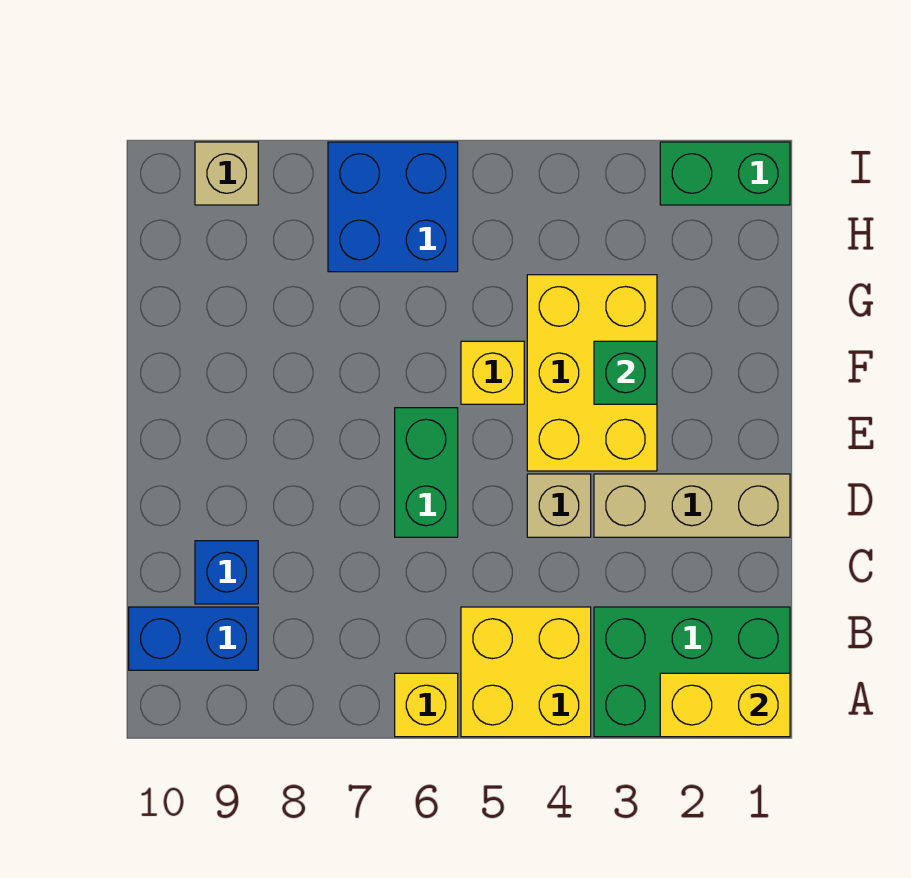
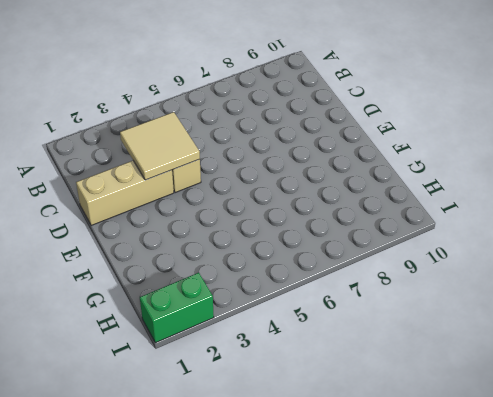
tan 2x2 tile [120,112,200,180] -> none
none -> green 2x3 brick [594,607,790,737]
none -> yellow 2x2 brick [461,607,591,737]
none -> yellow 1x1 brick [395,673,458,737]

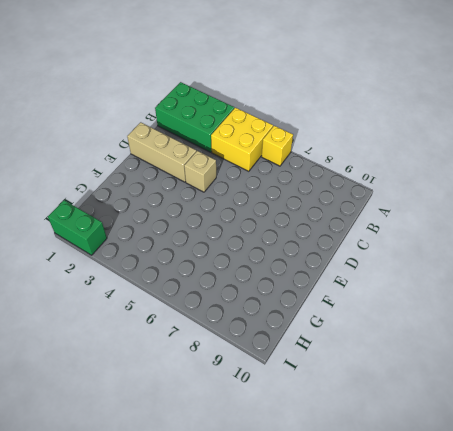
none -> blue 1x2 brick [129,607,258,670]
none -> blue 1x1 brick [195,541,258,604]
none -> green 1x2 brick [395,408,458,537]

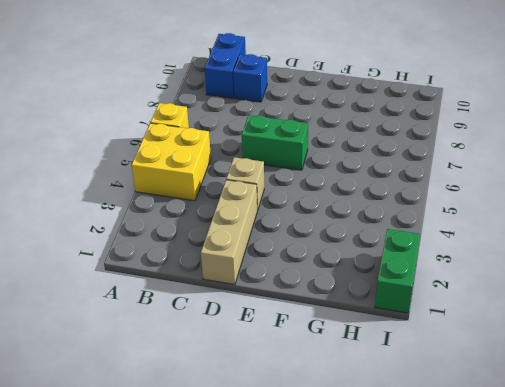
none -> green 2x3 brick [594,607,790,737]
none -> yellow 2x3 brick [527,275,657,471]
none -> yellow 1x1 brick [461,341,524,404]

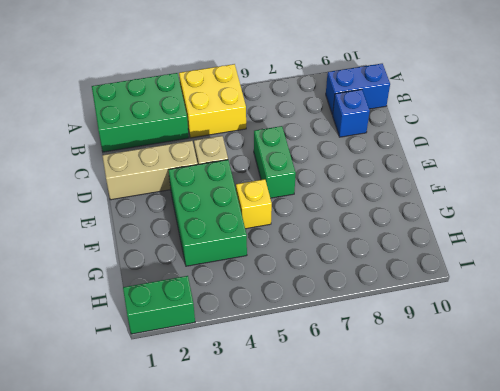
green 2x3 brick [169,160,247,266] -> yellow 2x3 brick [527,275,657,471]
none -> yellow 1x1 brick [395,673,458,737]
none -> blue 2x2 brick [328,142,458,272]
none -> tan 1x1 brick [195,142,258,205]

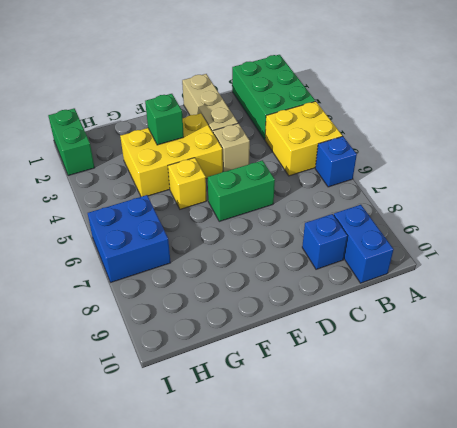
blue 1x1 brick [315,136,357,187] -> yellow 1x1 brick [395,673,458,737]
none -> tan 1x1 brick [195,142,258,205]
none -> yellow 1x2 brick [660,673,790,737]

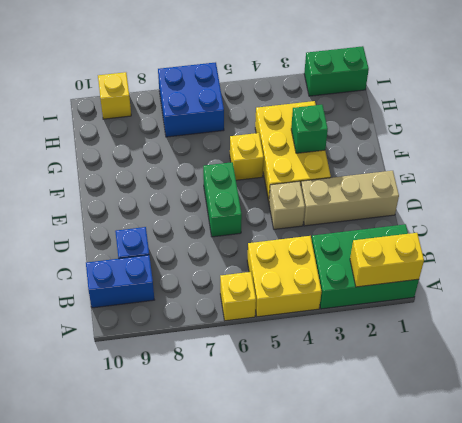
yellow 1x1 brick [98,72,131,119] -> tan 1x1 brick [195,142,258,205]

